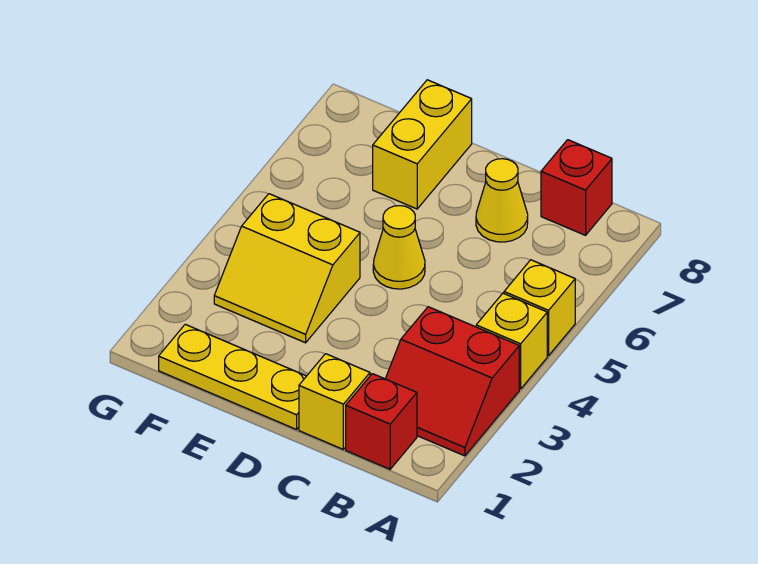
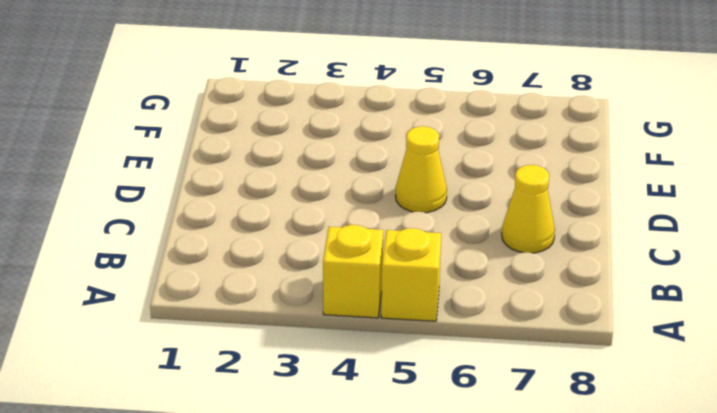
none -> red 2x2 slope [385,307,519,456]
none -> red 1x1 brick [346,374,417,469]

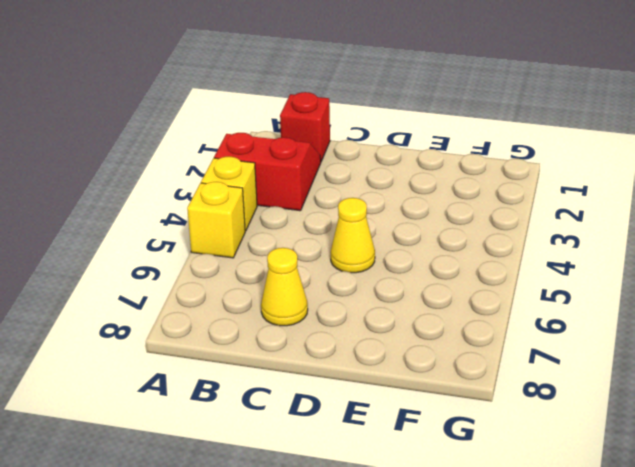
none -> red 1x1 brick [541,140,612,235]
none -> yellow 1x1 brick [299,354,370,449]

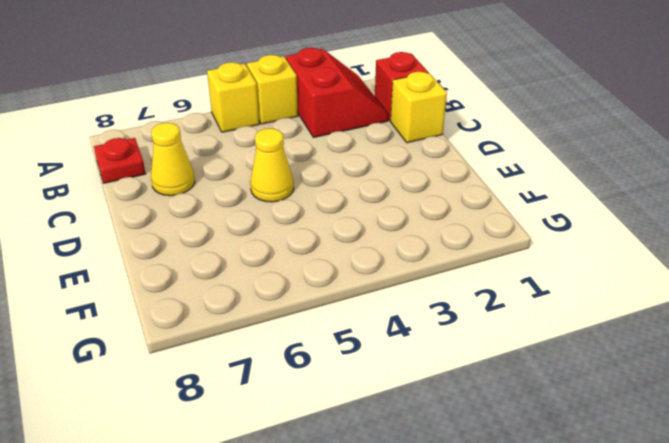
red 1x1 plate [94,138,146,183] -> red 1x1 brick [541,140,612,235]
none -> yellow 1x3 plate [159,324,306,429]
none -> yellow 2x2 slope [214,194,360,343]

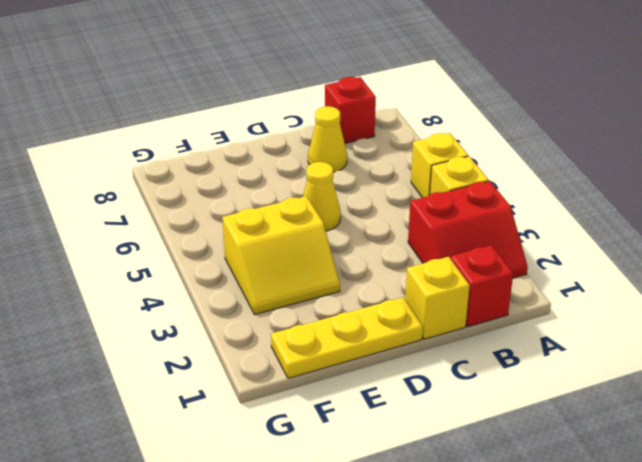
none -> yellow 1x2 brick [373,80,472,209]

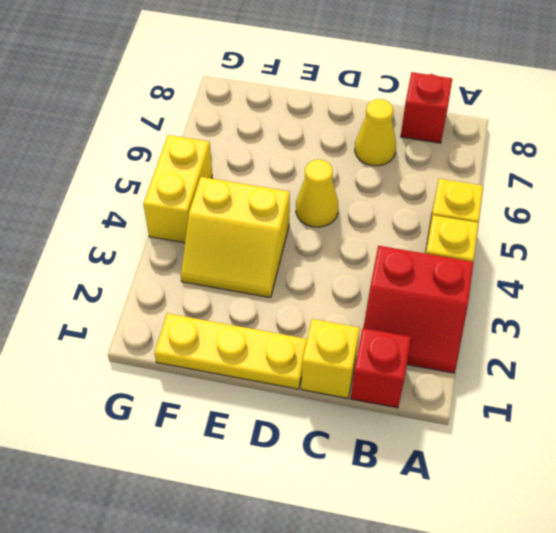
yellow 1x2 brick [143,135,212,243] -> yellow 1x2 brick moved to [373,80,472,209]

